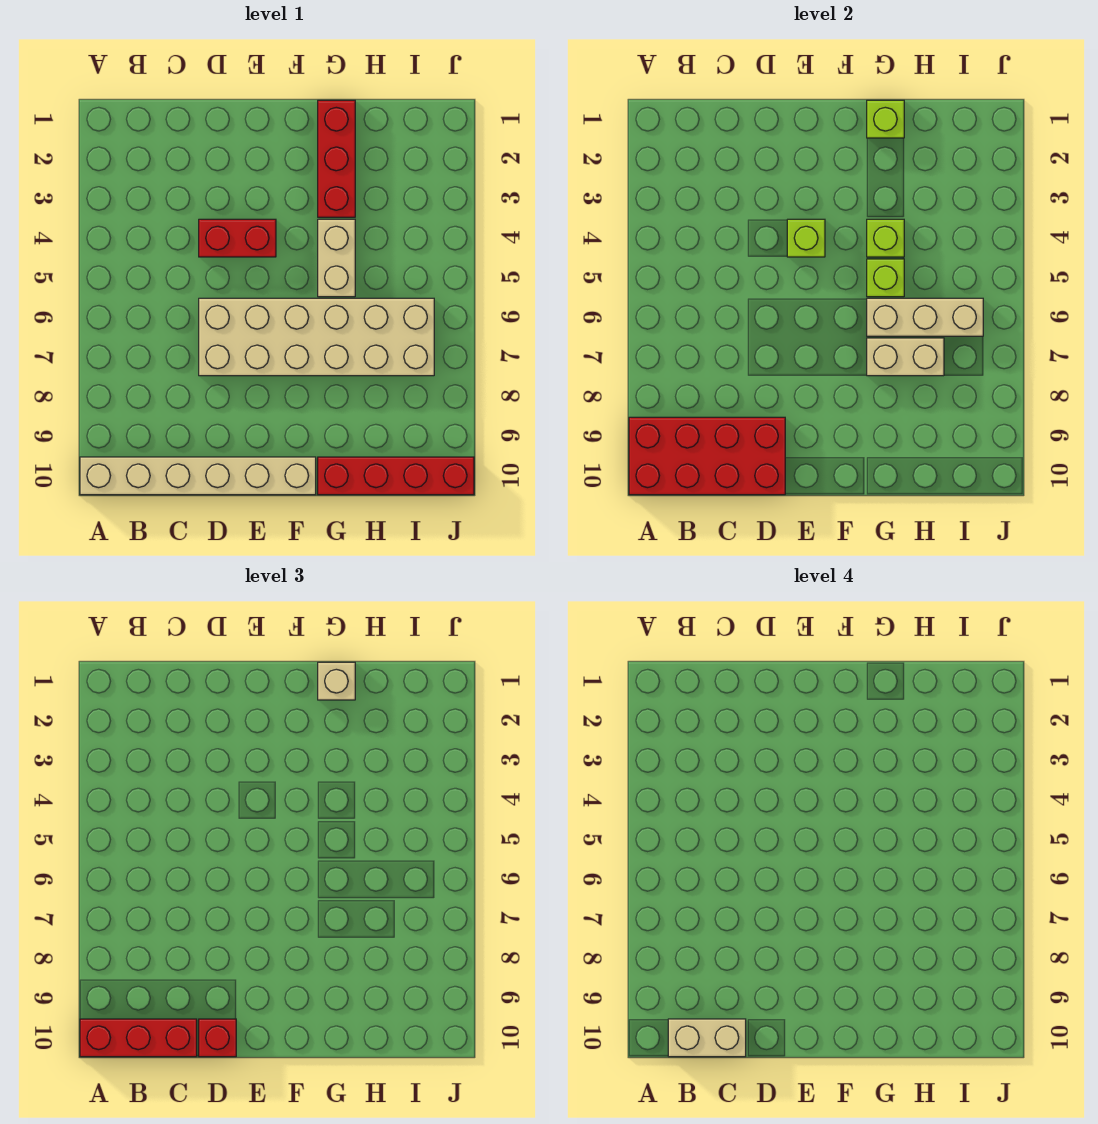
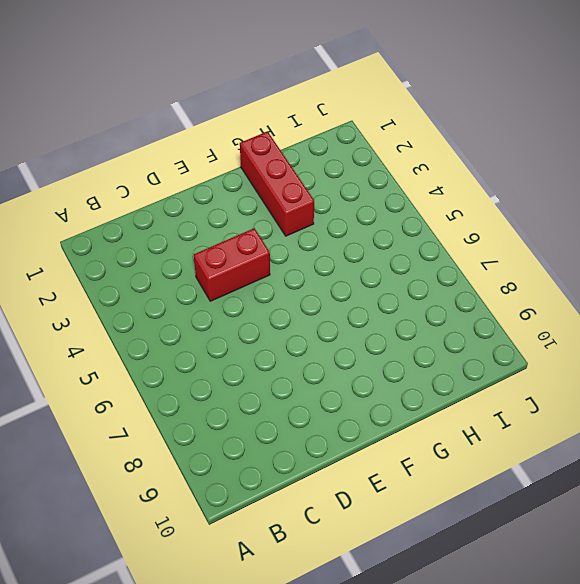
none -> tan 1x6 brick [80,457,316,495]
none -> tan 2x6 brick [199,298,434,376]
none -> tan 1x2 brick [318,219,355,297]

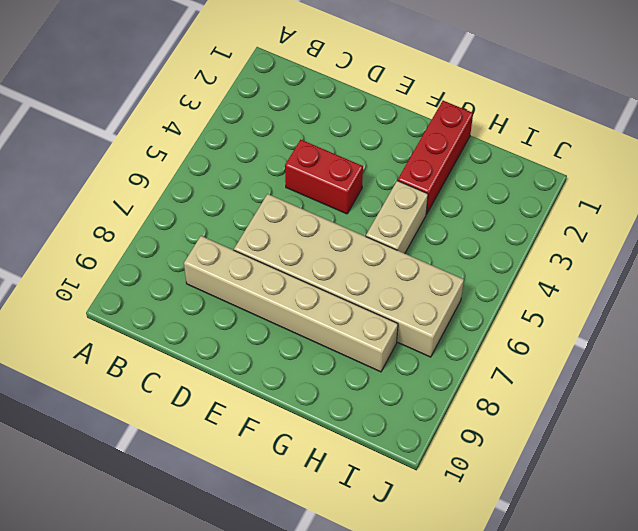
tan 1x6 brick [184,236,398,372] -> tan 1x6 brick moved to [80,457,316,495]
none -> red 1x4 brick [318,457,474,495]
none -> red 2x4 brick [629,417,785,495]
none -> lime 1x1 brick [787,219,825,257]

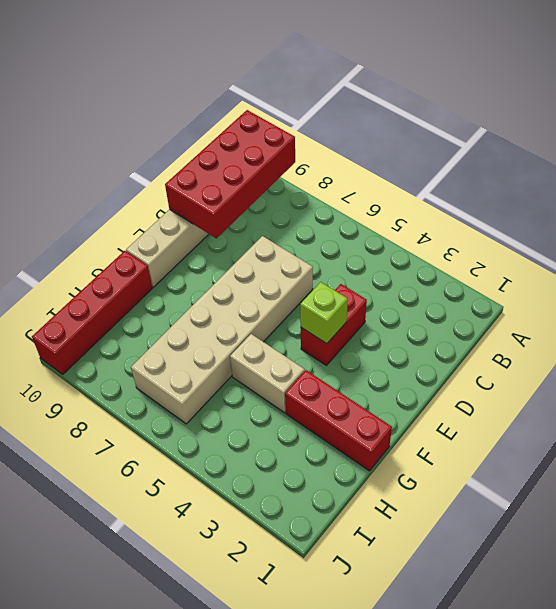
none -> lime 1x1 brick [867,100,904,138]
none -> lime 1x1 brick [867,219,904,257]
none -> lime 1x1 brick [867,259,904,297]

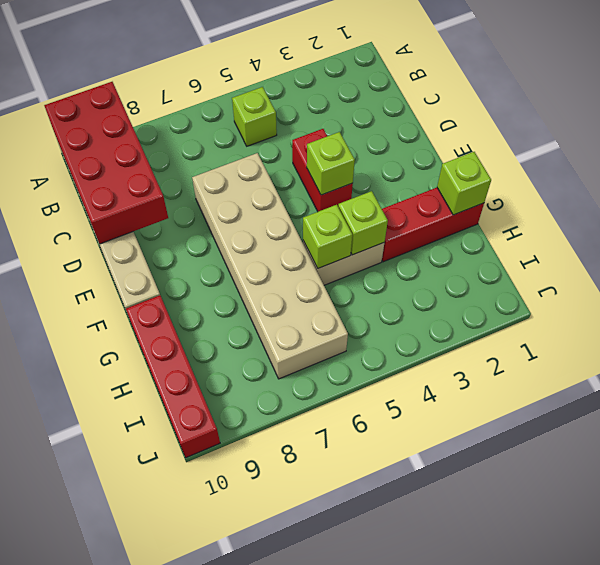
lime 1x1 brick [232,87,277,146] -> none
none -> tan 1x3 brick [867,298,983,336]
none -> tan 1x2 brick [867,338,944,376]
none -> red 1x3 brick [80,1019,197,1057]

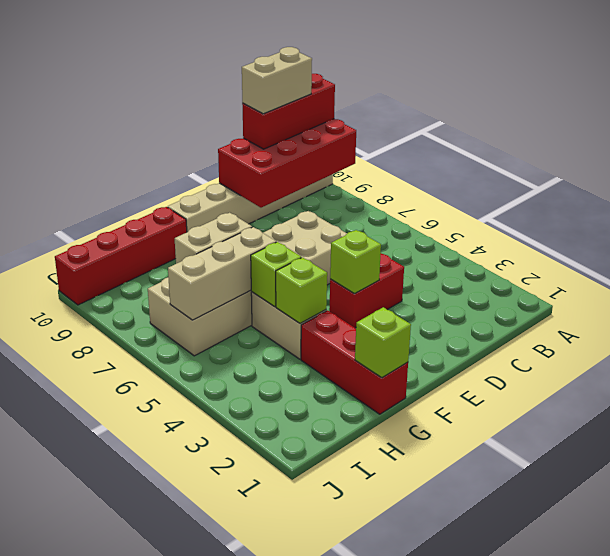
none -> red 1x1 brick [199,1019,236,1057]
none -> tan 1x1 brick [318,662,355,700]

